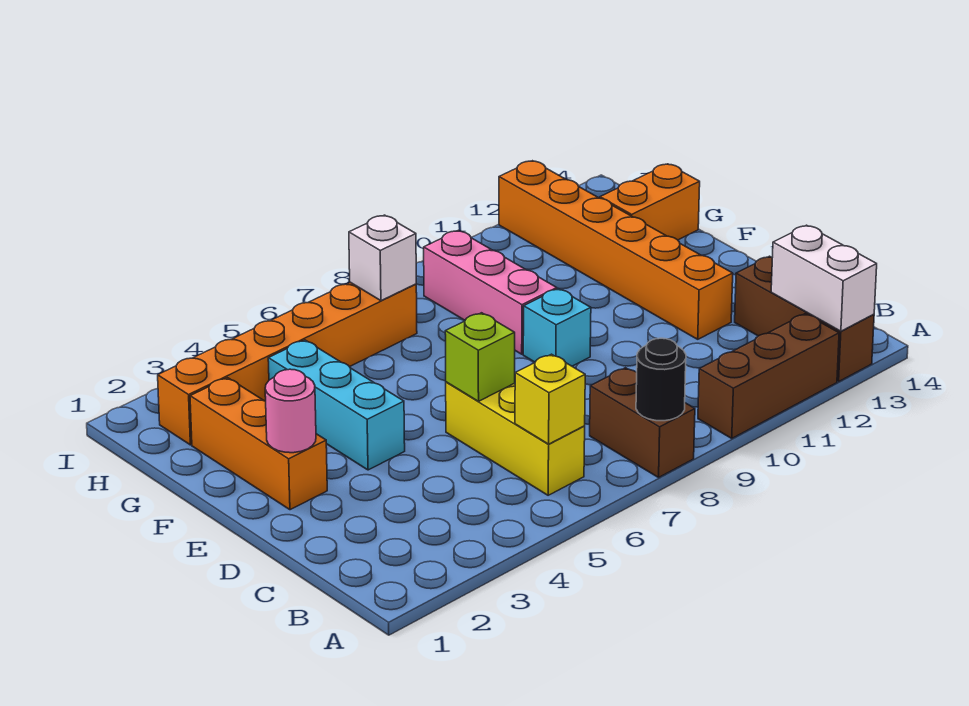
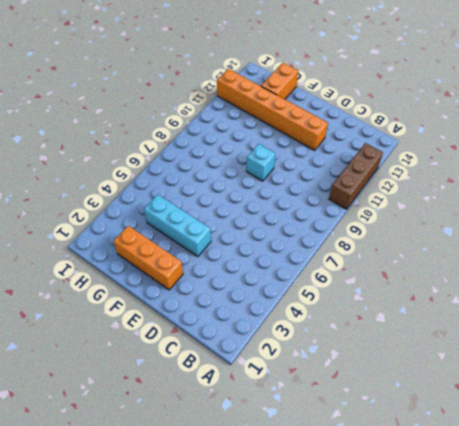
none -> brown 1x2 brick [590,368,695,477]
none -> brown 1x3 brick [735,256,874,382]
none -> yellow 1x3 brick [446,382,585,495]

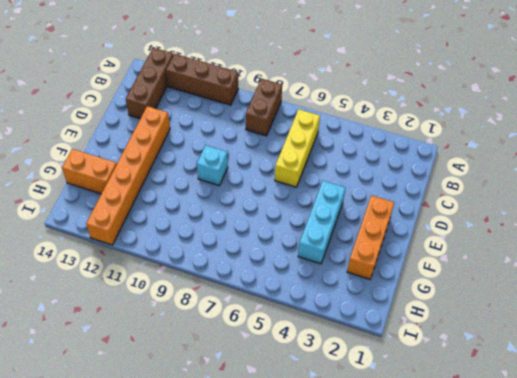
none -> pink 1x3 brick [424,230,557,354]
none -> orange 1x6 brick [158,282,417,445]
none -> black 1x1 round brick [636,338,686,421]

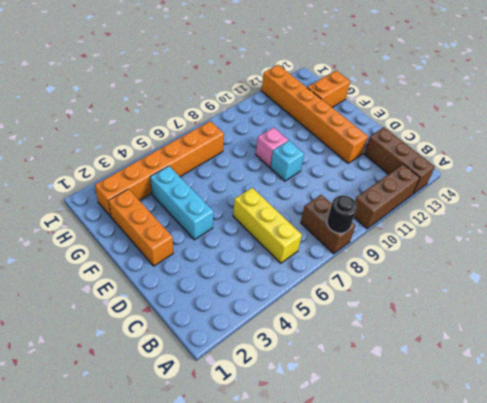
pink 1x1 brick [256,128,288,167] -> pink 1x3 brick [424,230,557,354]
none -> white 1x2 brick [771,225,877,331]
none -> yellow 1x1 brick [515,354,585,444]
none -> lime 1x1 brick [445,313,515,401]

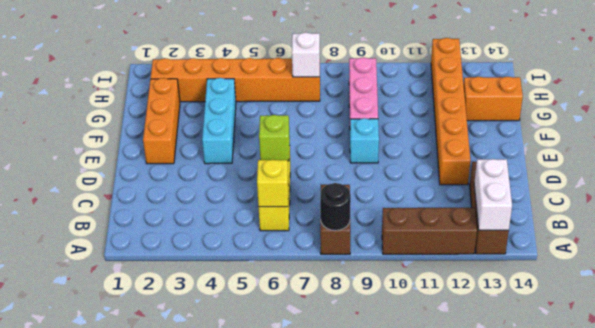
none -> pink 1x1 round brick [265,369,316,453]

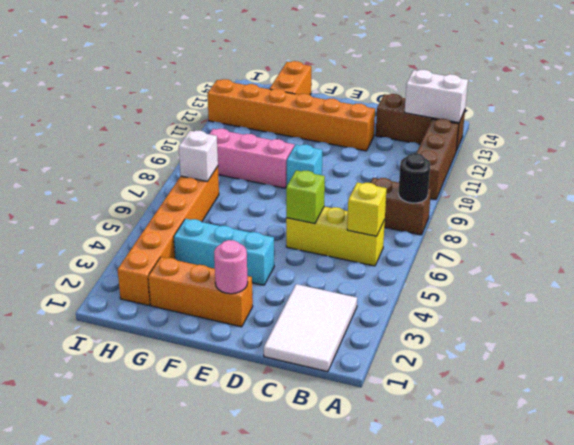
white 2x3 tile [264,284,357,372] -> none

